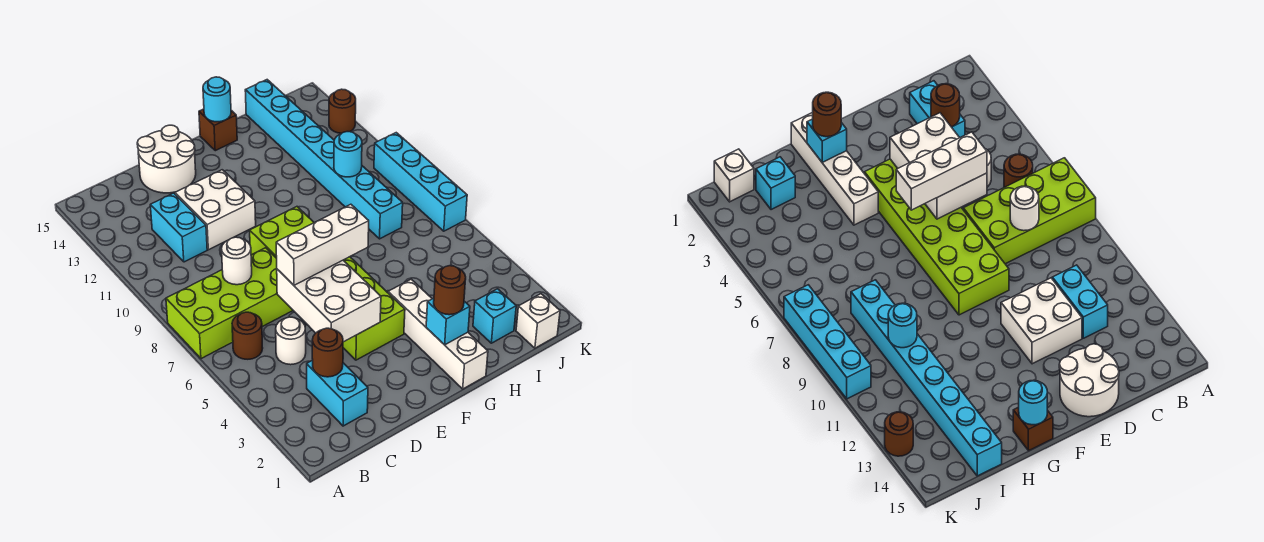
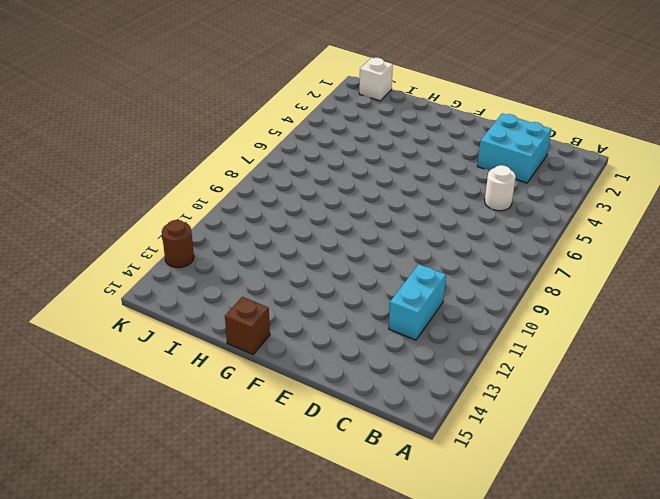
cyan 2x2 brick [477,114,551,183] -> cyan 1x2 brick [307,360,368,426]
none -> lime 2x4 brick [166,248,293,359]
none -> brown 1x1 round brick [232,312,263,359]
none -> white 2x2 brick [175,170,256,250]

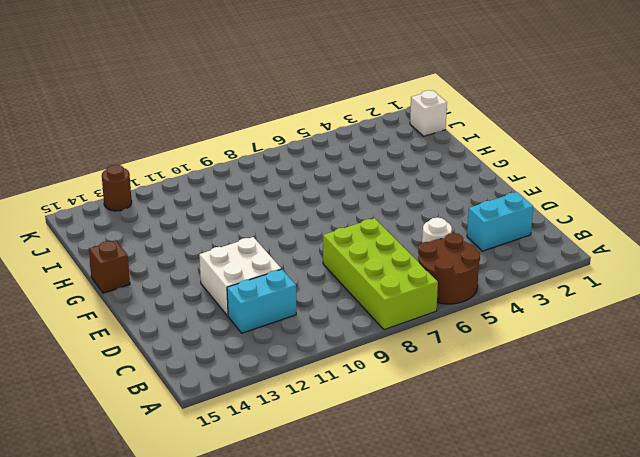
brown 2x2 round brick [418,233,480,304] -> brown 1x1 round brick [232,312,263,359]
none -> white 2x2 round brick [137,125,196,193]
none -> lime 2x6 brick [250,207,405,360]
none -> white 1x4 brick [388,279,488,389]

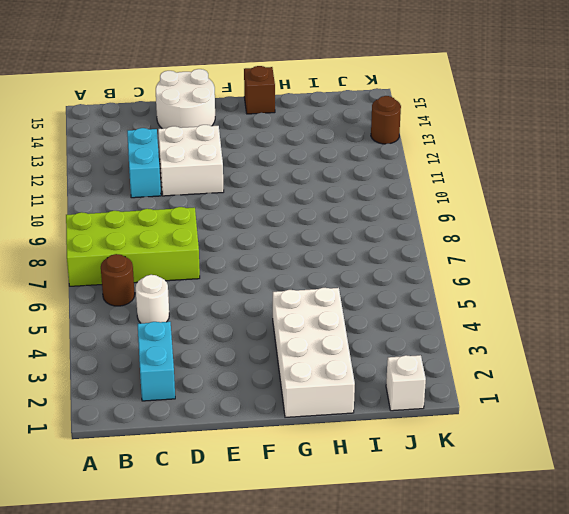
white 2x4 brick [273,288,355,417] -> white 1x4 brick [388,279,488,389]
none -> lime 2x6 brick [250,207,405,360]
none -> cyan 1x1 brick [473,289,516,343]
none -> cyan 1x8 brick [245,80,403,239]

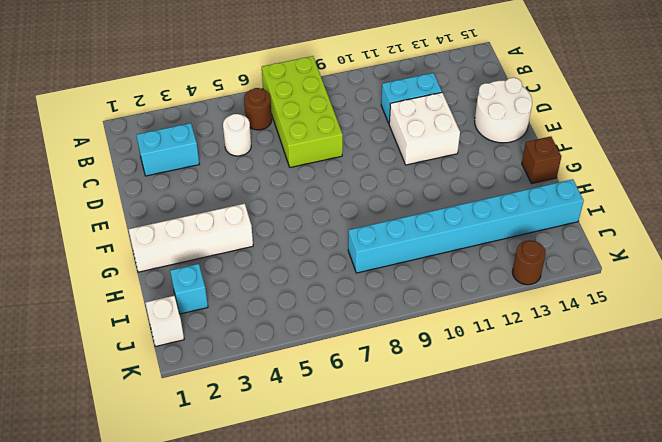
none -> lime 2x6 brick [250,207,405,360]
none -> cyan 1x4 brick [374,133,467,231]
none -> brown 1x1 round brick [312,328,343,377]

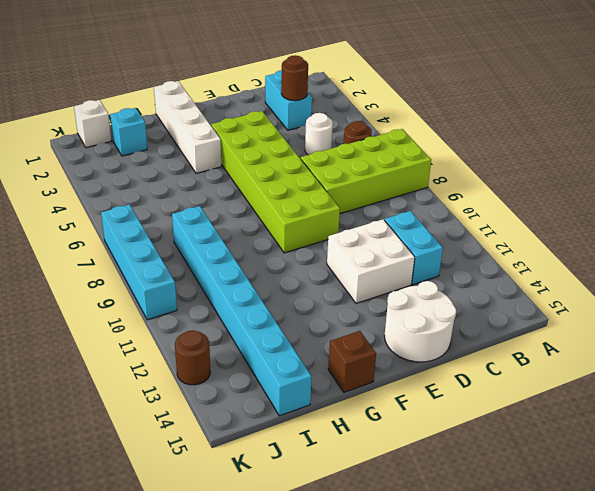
none -> white 1x1 round brick [222,237,252,285]
none -> white 2x3 brick [277,260,381,342]
none -> cyan 1x1 brick [426,298,470,345]

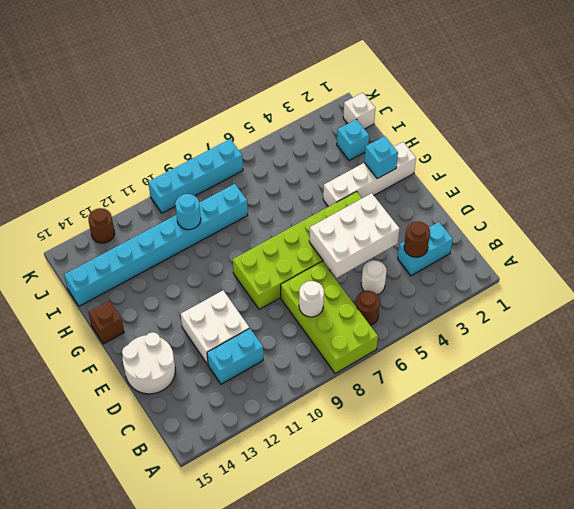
none -> cyan 1x1 round brick [203,77,231,122]
none -> white 1x3 brick [276,204,369,285]
none -> brown 1x1 round brick [434,266,466,315]

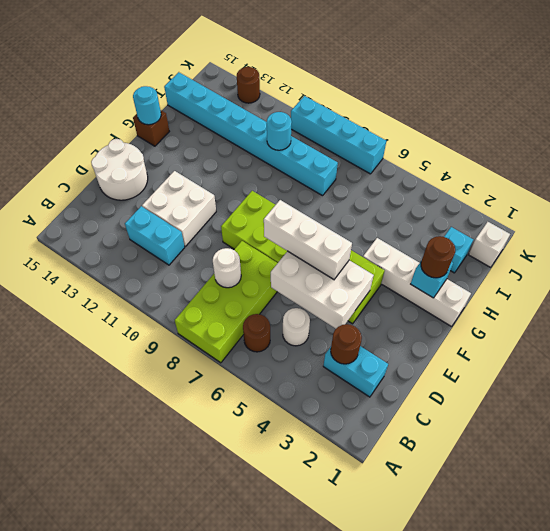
white 1x3 brick [264,200,352,279] -> white 1x3 brick turned to [276,204,369,285]

